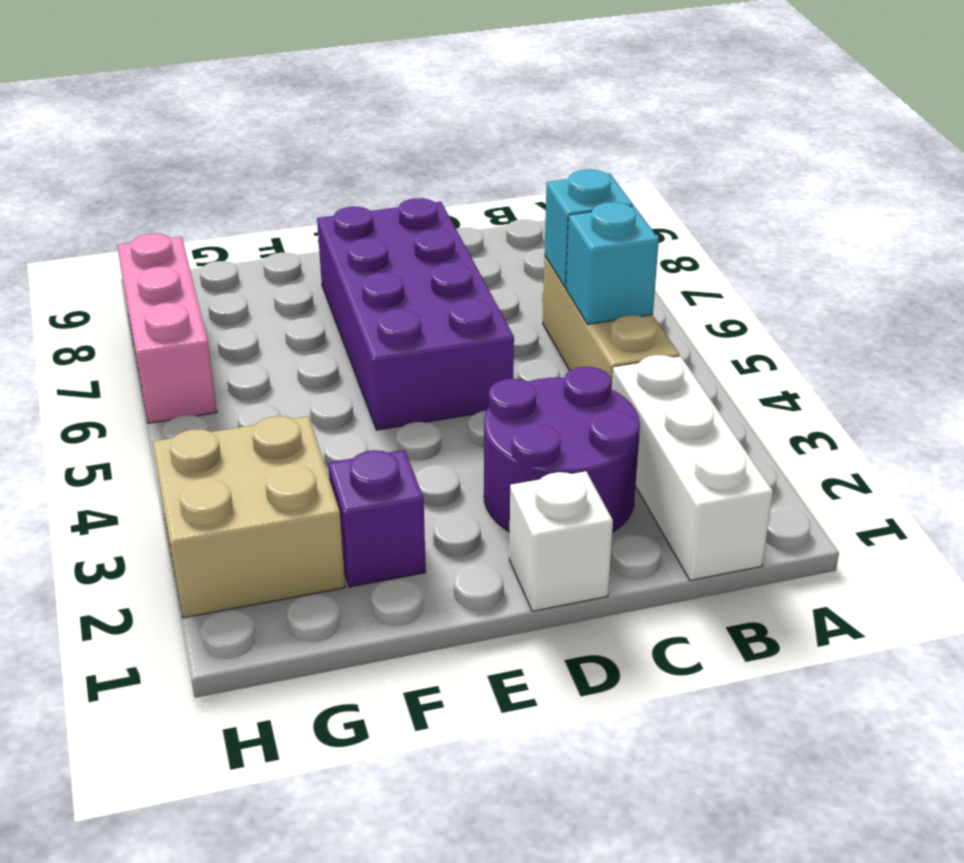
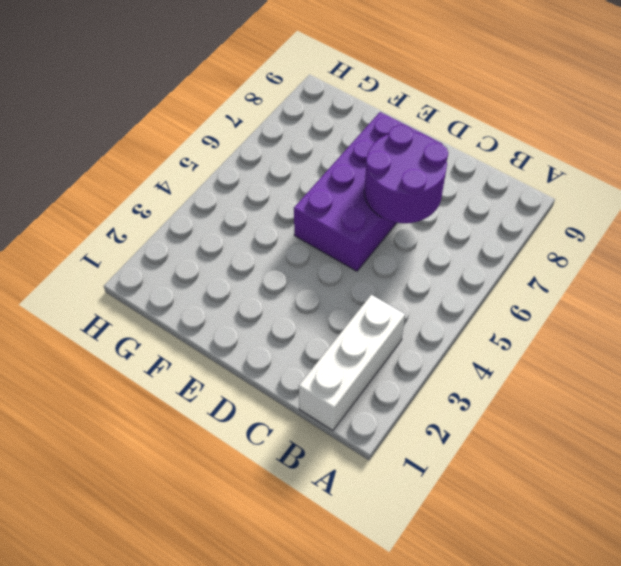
purple 2x2 round brick [364,125,448,223] -> purple 2x2 round brick moved to [484,367,640,532]
none -> tan 1x3 brick [543,256,680,389]
none -> white 1x1 brick [509,471,613,611]

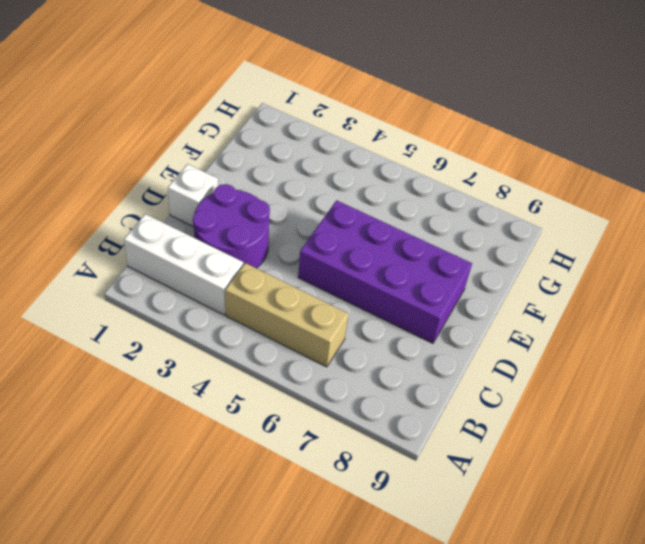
none -> purple 1x1 brick [328,450,426,587]
none -> tan 2x2 brick [153,416,345,618]

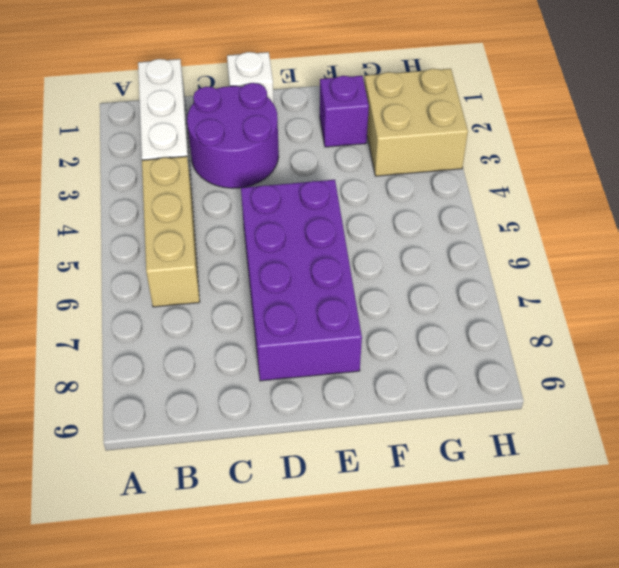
none -> pink 1x3 brick [117,233,217,423]
none -> cyan 1x1 brick [566,202,659,324]

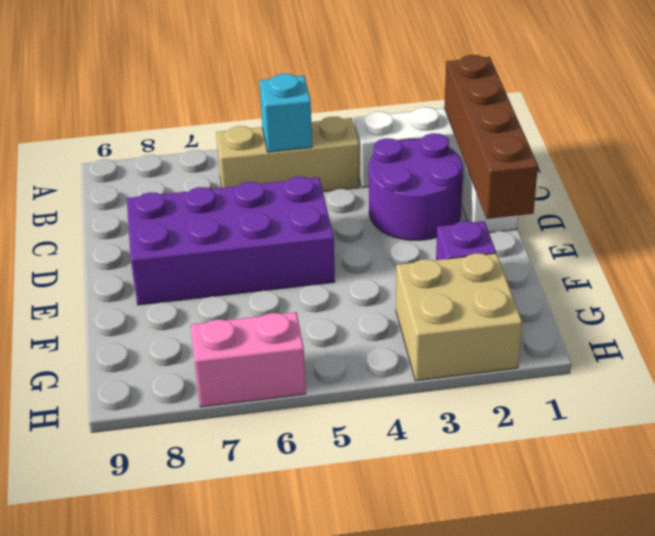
brown 1x4 brick [444,55,538,219] -> none
pink 1x2 brick [191,312,306,407] -> pink 1x3 brick [117,233,217,423]
none -> cyan 1x1 brick [545,169,633,287]

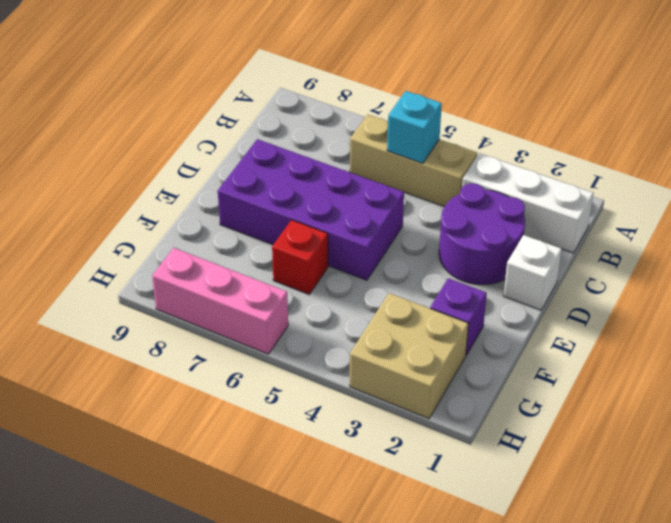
red 1x1 brick [272,220,328,294] -> none
none -> cyan 1x1 brick [545,169,633,287]

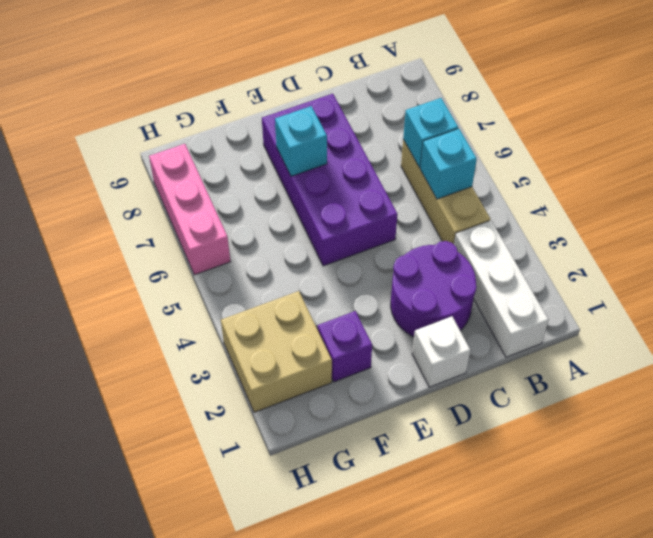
cyan 1x1 brick [275,106,327,176] -> none

